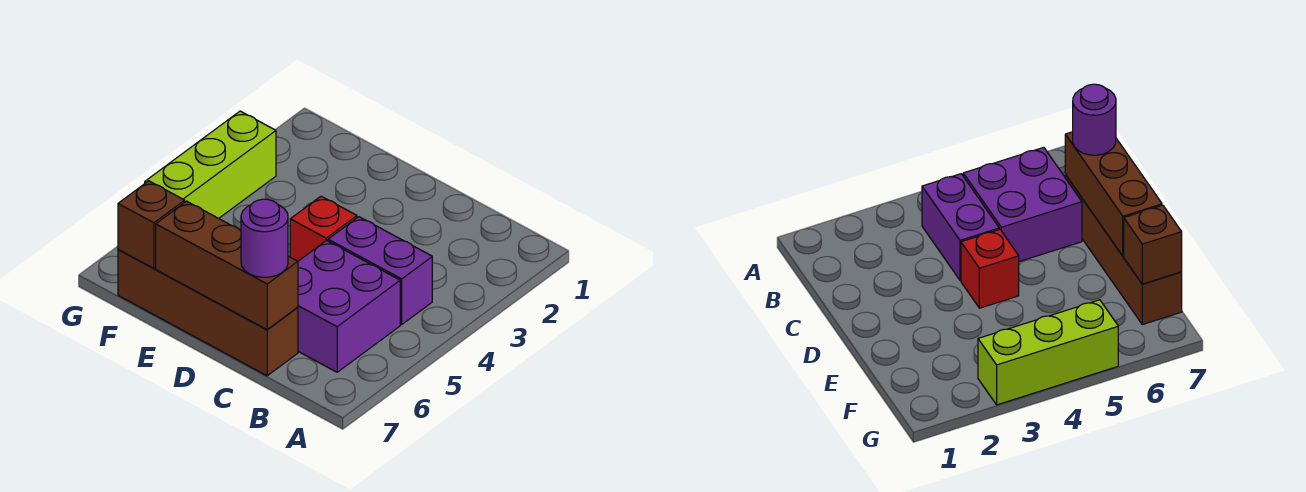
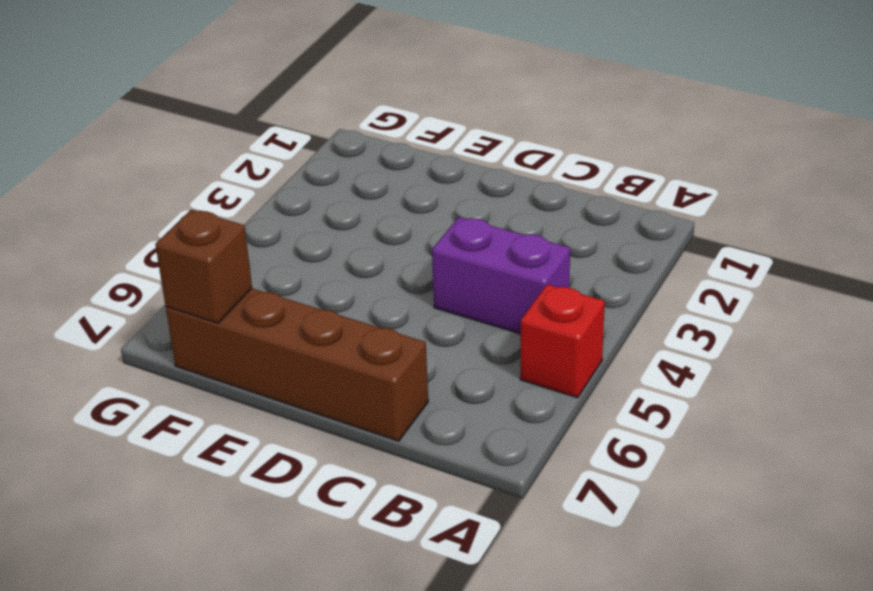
red 1x1 brick [520,284,605,398] -> red 1x1 brick moved to [290,196,357,261]
none -> purple 2x2 brick [298,240,400,372]
none -> lime 1x3 brick [145,111,276,218]

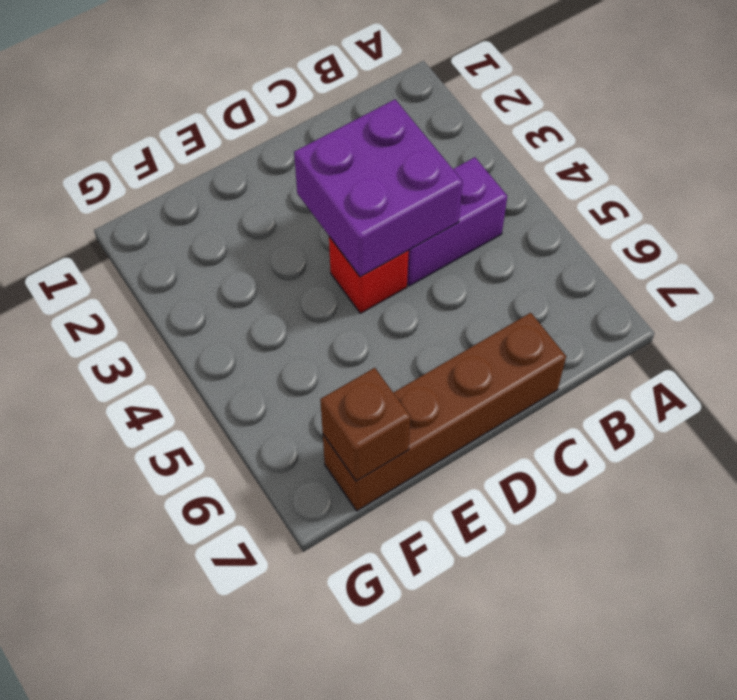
purple 2x2 brick [294,100,463,277] -> purple 2x2 brick moved to [298,240,400,372]
none -> lime 1x3 brick [145,111,276,218]
none -> brown 1x3 brick [156,201,298,330]

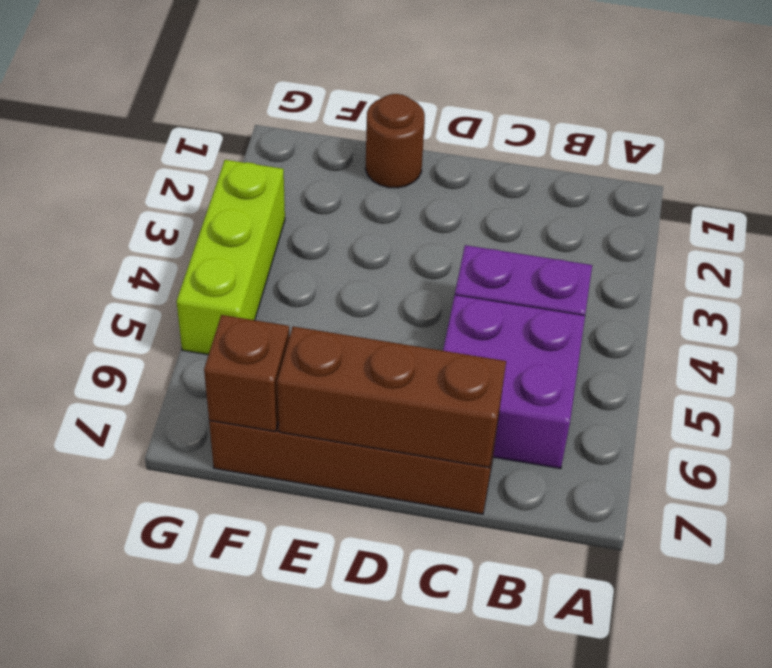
brown 1x1 round brick [366,94,425,188] -> none
none -> red 1x1 brick [290,196,357,261]
none -> purple 1x1 round brick [241,199,288,277]

